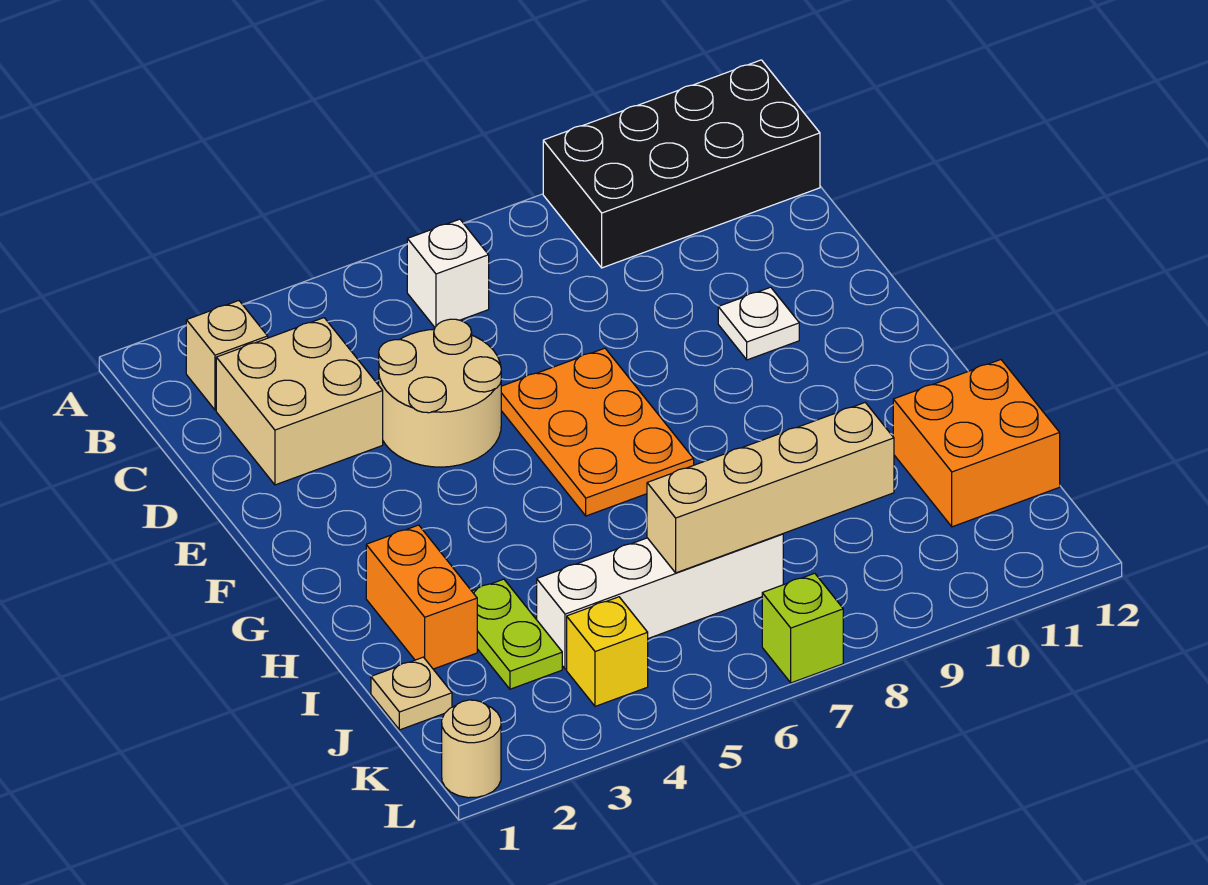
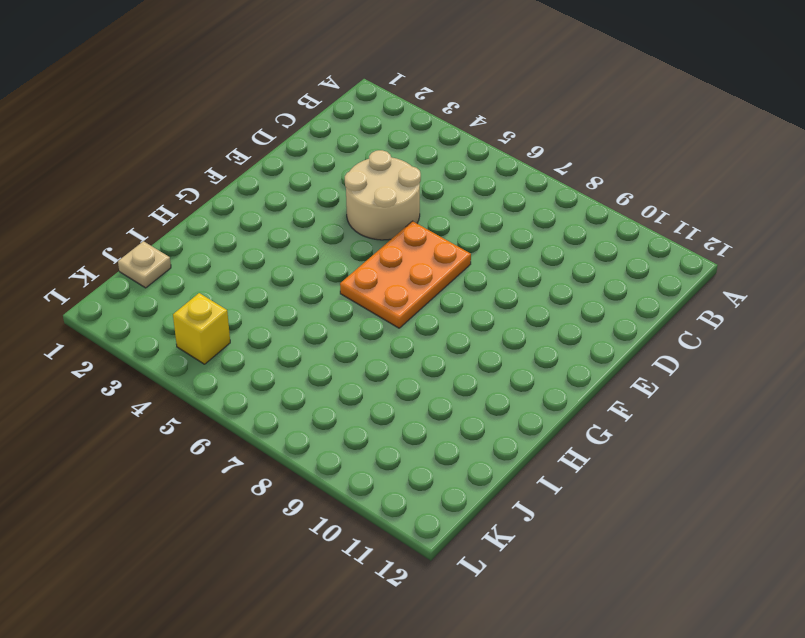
none -> black 2x4 brick [543,60,820,268]
none -> tan 1x1 brick [186,301,268,410]
none -> white 1x1 brick [407,219,489,327]

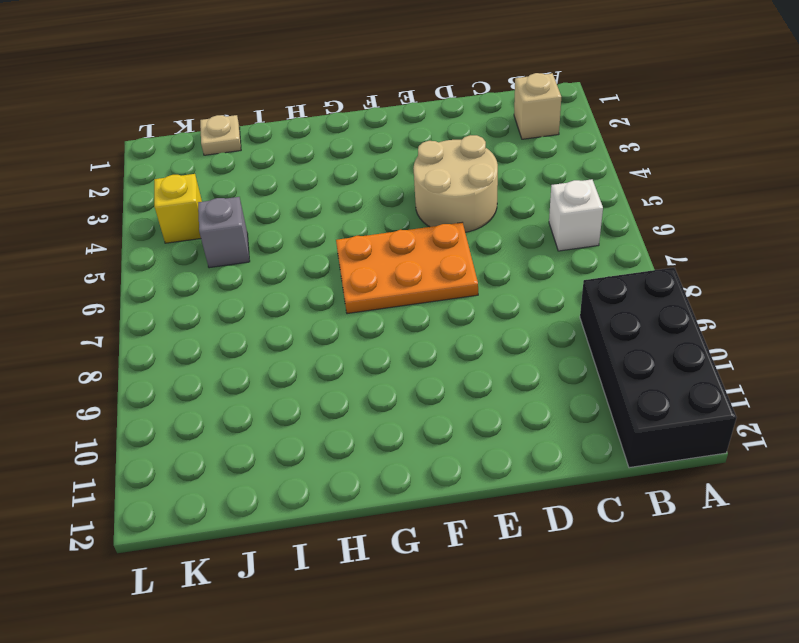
grey 1x1 brick [198,197,250,268] -> white 1x4 brick [537,534,783,669]
none -> tan 2x2 brick [216,318,383,485]
none -> white 1x1 plate [718,287,799,360]
none -> orange 1x2 brick [366,525,477,669]

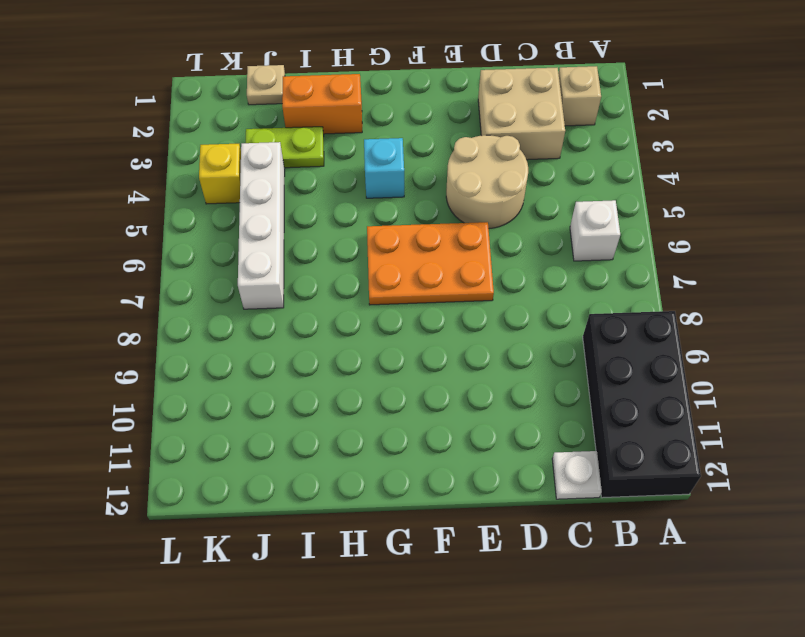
white 1x1 plate [552,451,602,499] -> white 1x1 plate moved to [718,287,799,360]
cyan 1x1 brick [364,138,404,198] -> none
none -> orange 2x2 brick [893,360,1060,527]
none -> tan 1x1 round brick [442,700,501,798]
none -> lime 1x1 brick [762,573,843,683]

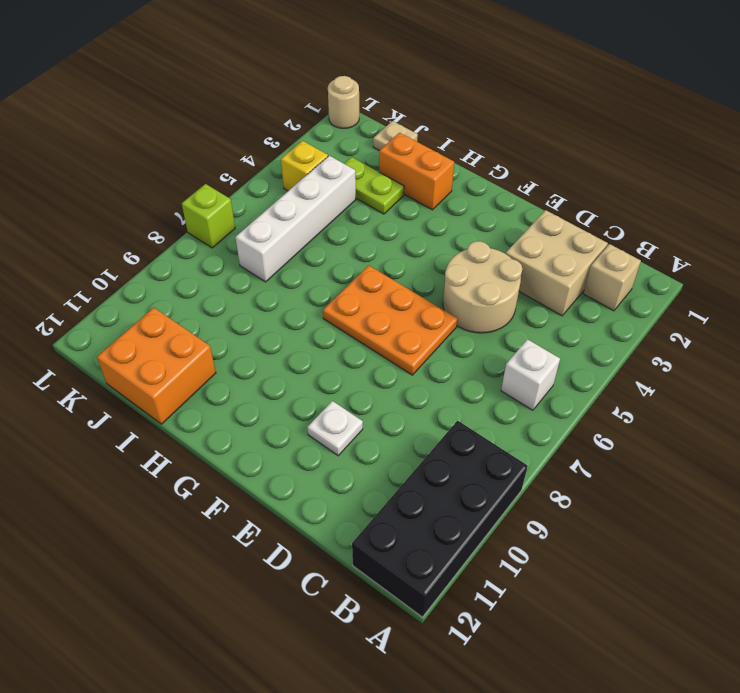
none -> tan 1x4 brick [647,403,894,573]

